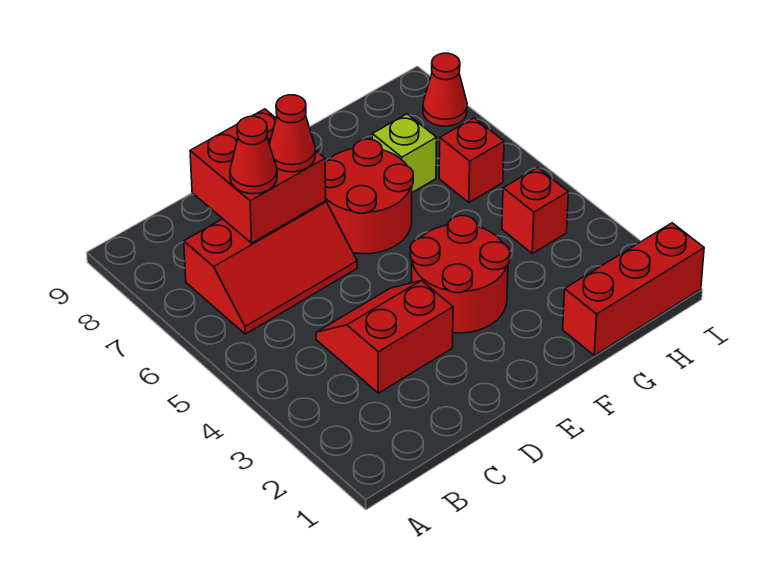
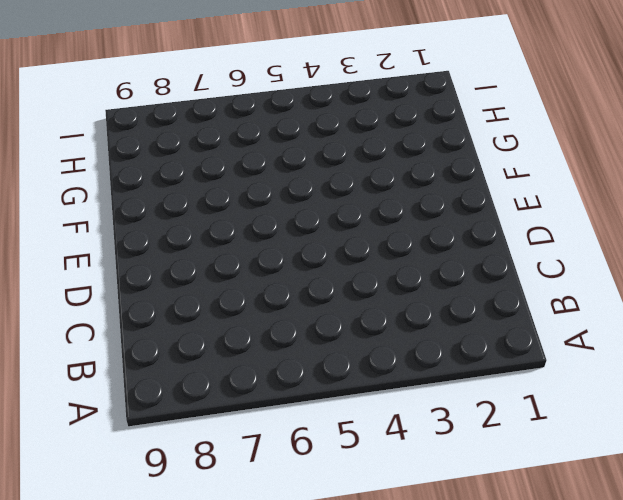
none -> red 2x3 slope [184,201,357,334]
none -> red 2x2 slope [316,280,453,393]
none -> red 2x2 round brick [410,216,510,333]

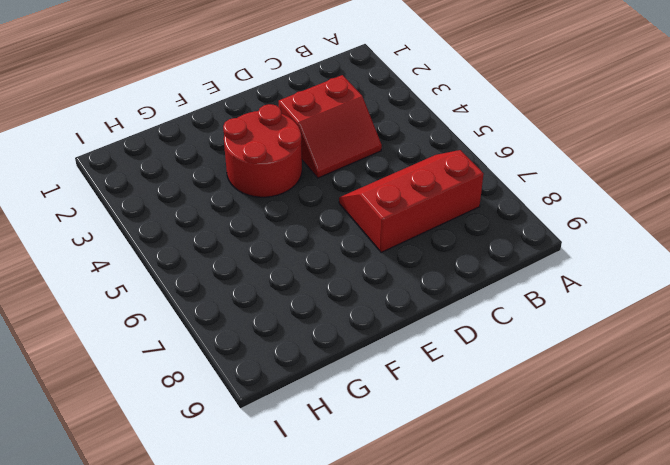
none -> red 2x2 round brick [325,139,413,254]
none -> red 1x3 brick [563,223,704,355]
none -> lime 1x1 brick [372,114,437,192]

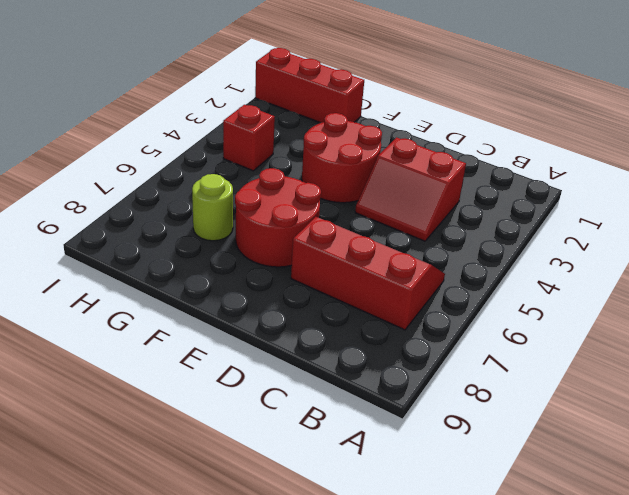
lime 1x1 round brick [192,174,233,241] -> lime 1x1 brick [372,114,437,192]
none -> red 1x1 brick [439,118,504,202]
none -> red 1x1 cone [423,53,467,126]
none -> red 2x2 brick [190,109,326,243]

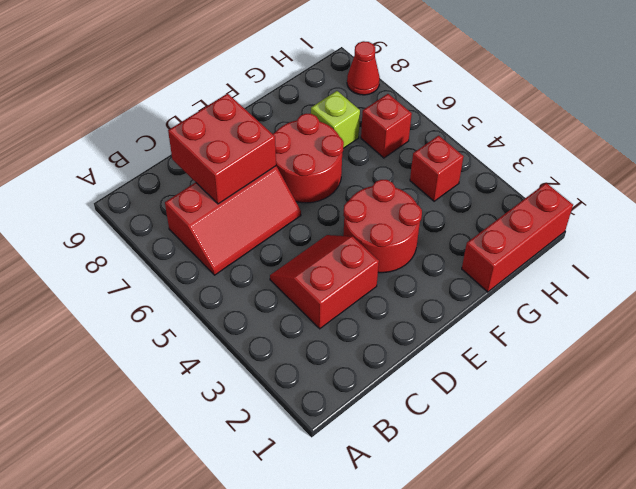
none -> red 1x1 cone [230,116,277,194]
none -> red 1x1 cone [269,95,316,172]

